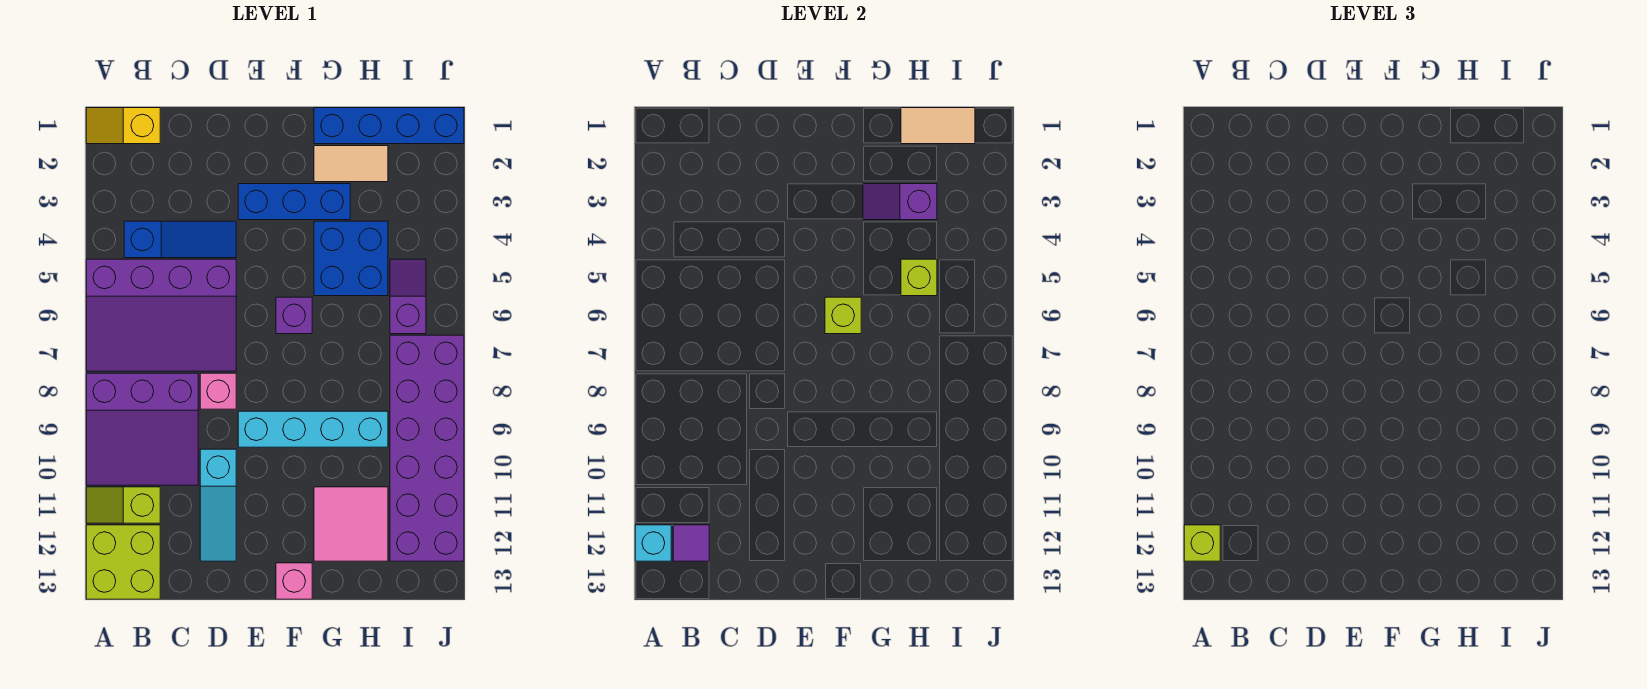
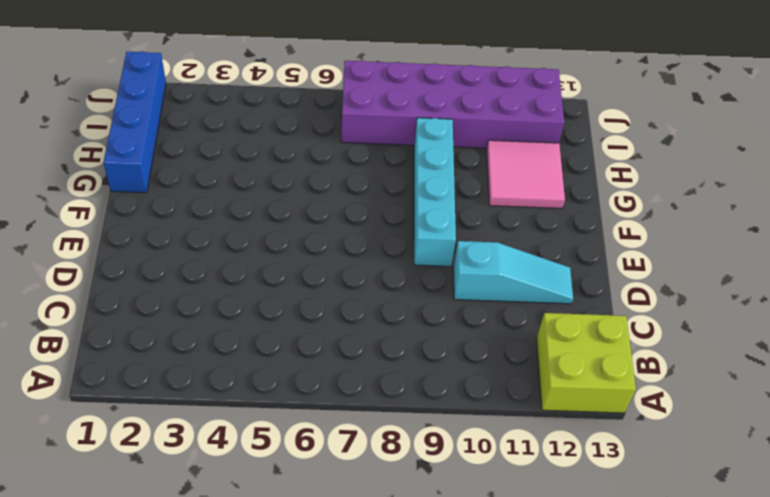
none -> yellow 1x2 slope [86,108,160,144]
none -> purple 3x4 slope [86,259,236,371]
none -> purple 3x3 slope [86,373,198,485]

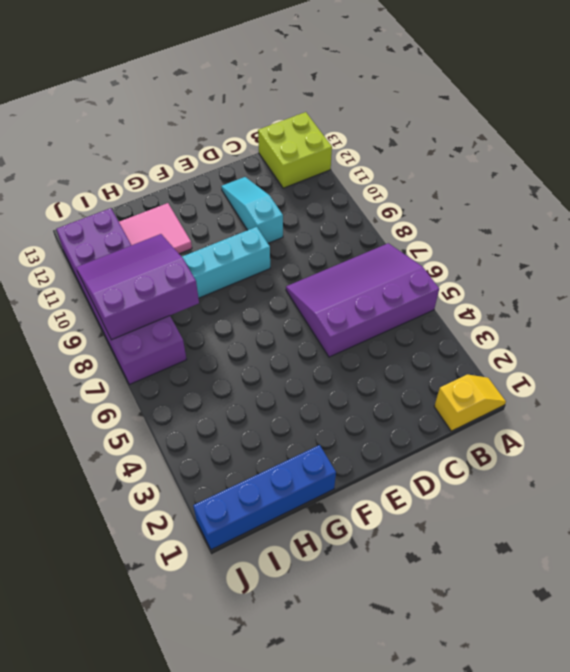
purple 3x3 slope [76,234,199,340] -> purple 3x3 slope moved to [86,373,198,485]
none -> lime 1x2 slope [86,487,160,523]
none -> blue 1x3 slope [124,221,236,258]
none -> pink 1x1 brick [200,373,236,409]

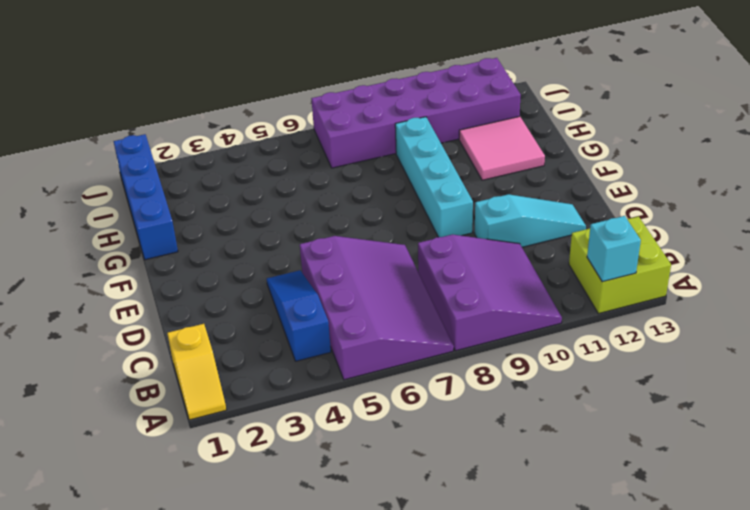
none -> lime 1x2 slope [86,487,160,523]
none -> pink 1x1 brick [200,373,236,409]
none -> blue 1x3 brick [238,184,350,220]

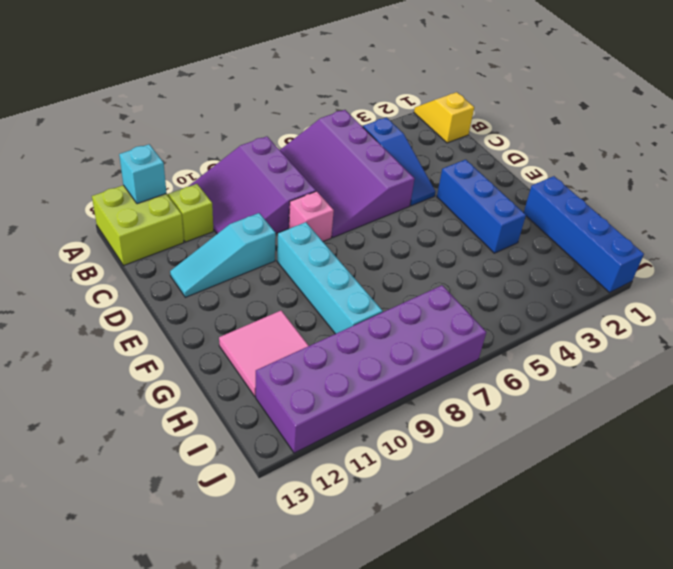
none -> purple 1x1 brick [276,297,312,334]
none -> pink 1x1 brick [276,563,312,599]
none -> tan 1x2 tile [314,146,388,182]

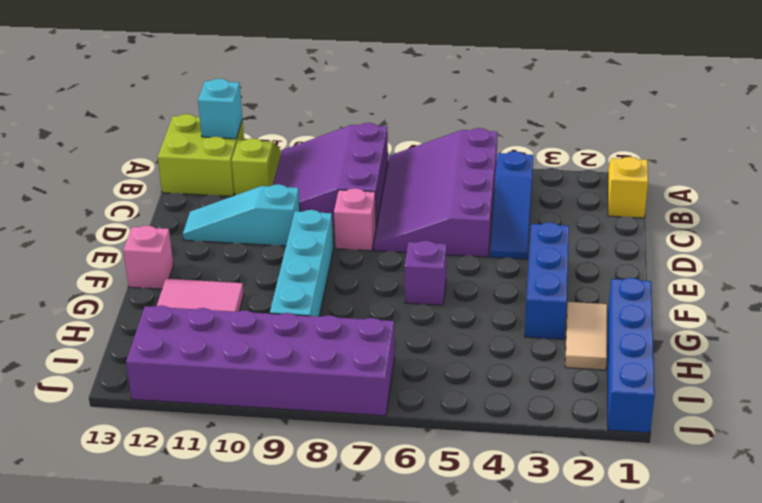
none -> blue 2x2 brick [314,221,388,296]
none -> purple 1x2 slope [390,259,426,334]
none -> purple 1x1 tile [673,525,709,561]

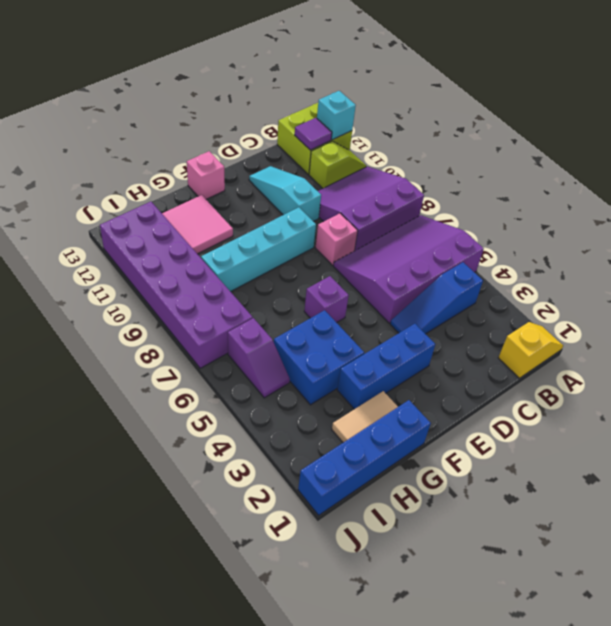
none -> lime 1x1 brick [825,297,861,334]
none -> purple 1x2 slope [863,184,937,220]
none -> tan 1x2 tile [901,108,975,144]

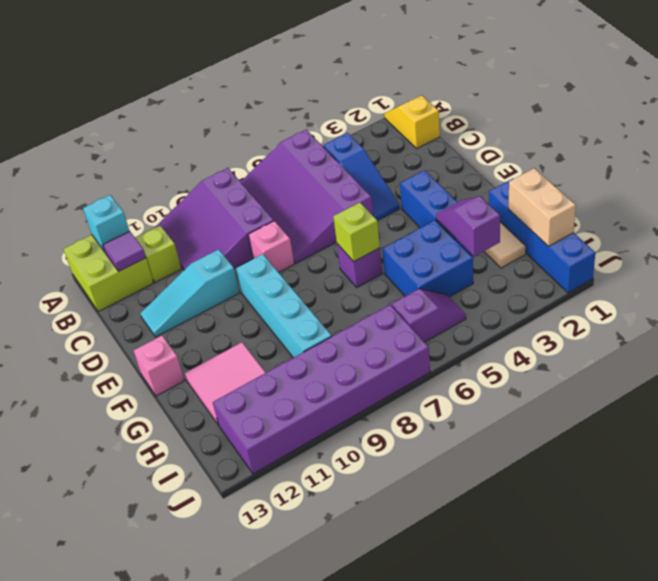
tan 1x2 brick [509,168,576,247] -> tan 1x2 tile [901,108,975,144]
none -> lime 1x1 brick [901,259,937,296]
none -> lime 1x1 brick [1184,525,1220,561]

